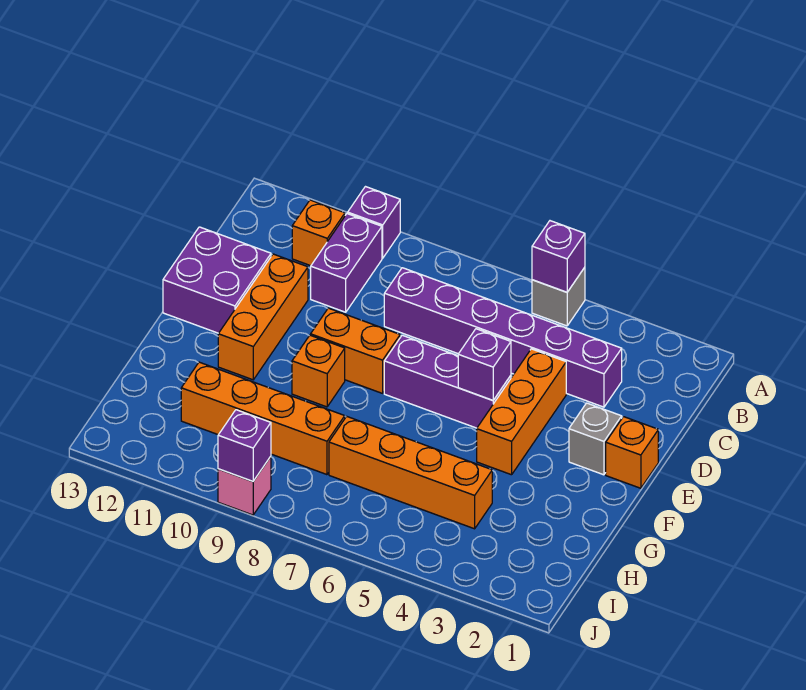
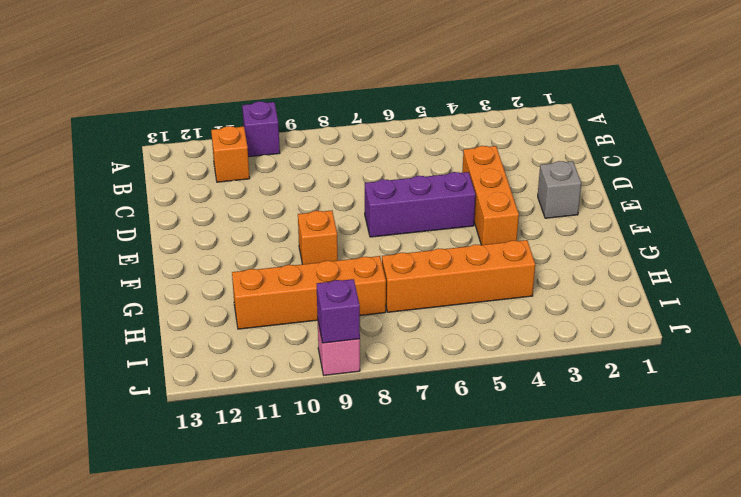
none -> grey 1x1 brick [532,267,585,326]
none -> purple 1x2 brick [311,214,382,312]
none -> purple 1x6 brick [384,268,622,407]

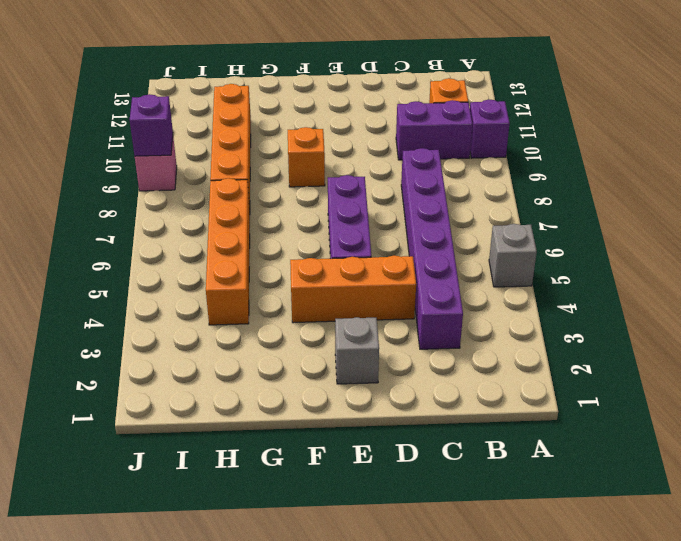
none -> orange 1x3 brick [218,254,308,380]
none -> purple 2x2 brick [163,227,271,333]
none -> orange 1x1 brick [606,417,658,488]

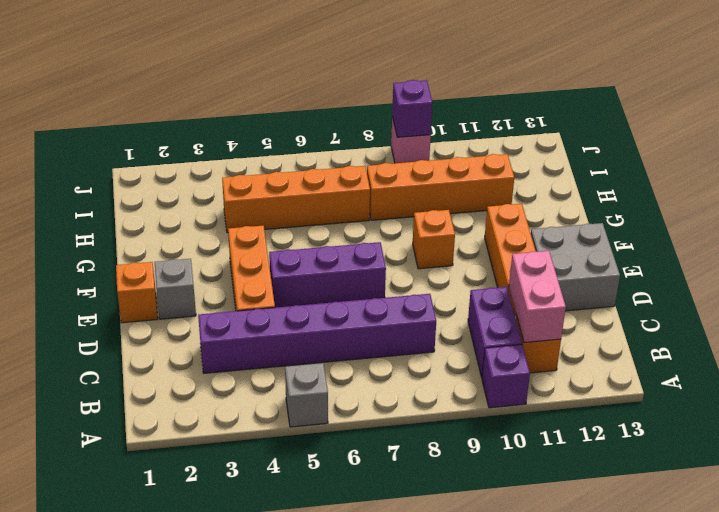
pink 1x2 brick [509,251,566,343] -> none
grey 2x2 brick [531,223,620,311] -> purple 2x2 brick [163,227,271,333]
none -> orange 1x2 brick [311,308,400,393]
none -> purple 1x1 brick [532,221,585,292]
none -> purple 1x1 brick [458,329,511,400]

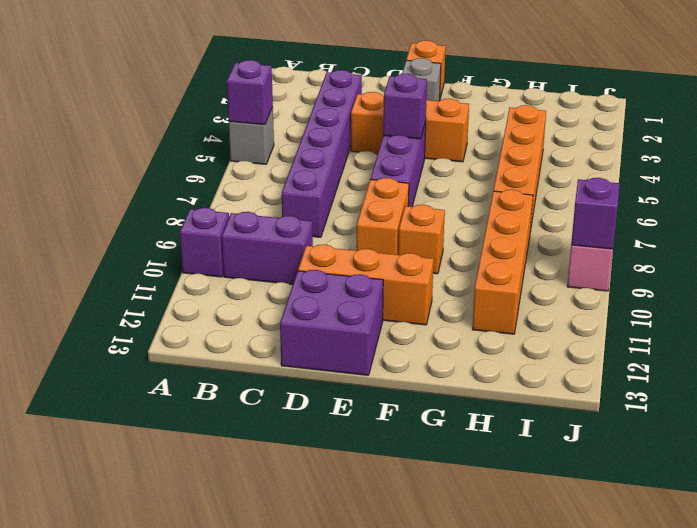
none -> orange 1x1 brick [292,200,345,266]

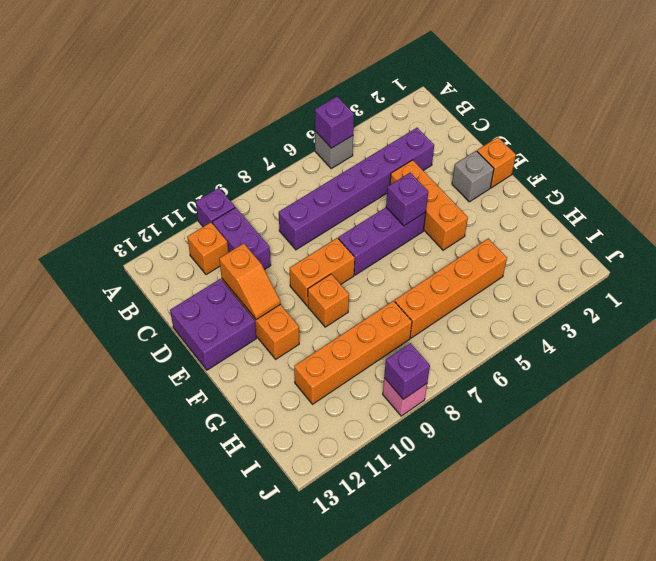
orange 1x2 slope [219,243,280,320] -> none

